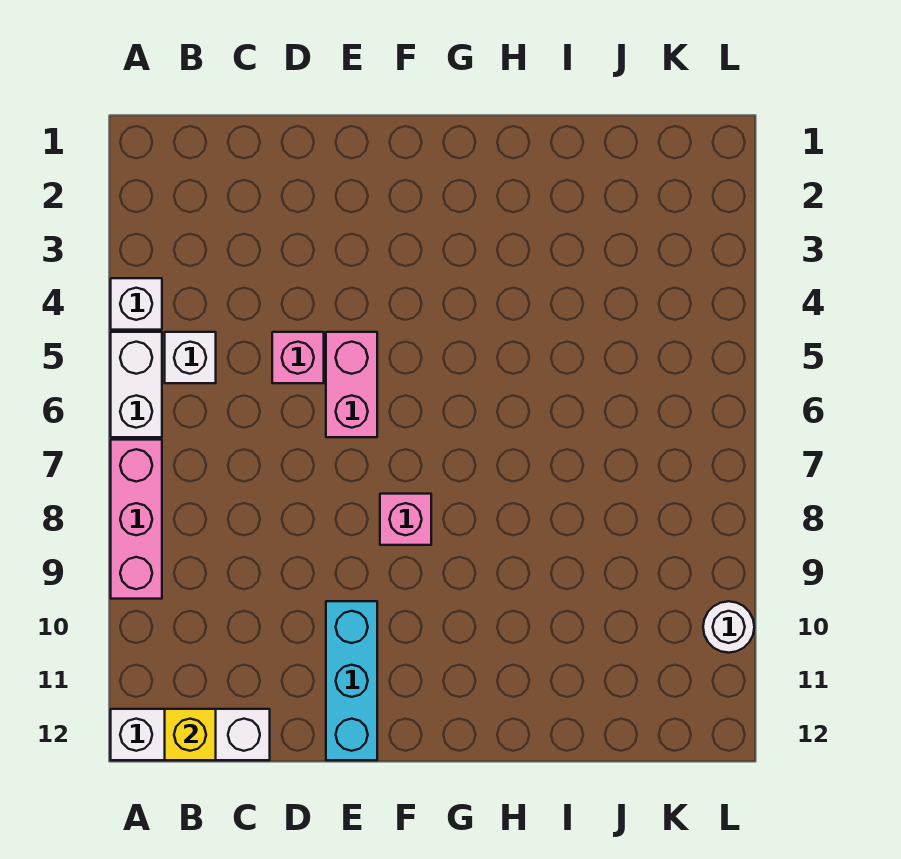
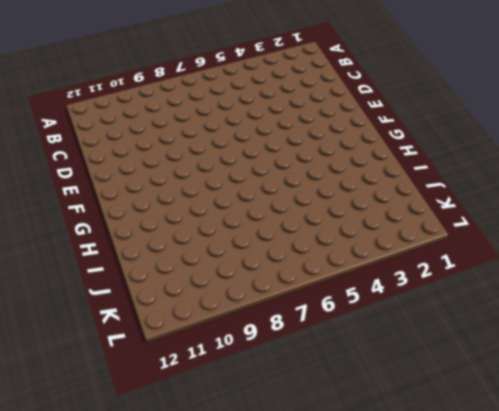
none -> white 1x1 brick [111,278,162,330]
none -> white 1x2 brick [111,332,162,437]

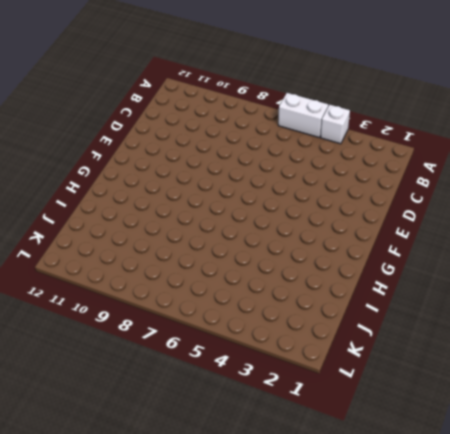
none -> pink 1x3 brick [111,440,162,599]
none -> white 1x3 brick [111,709,270,760]

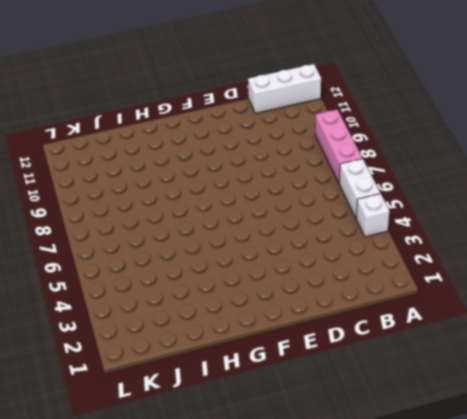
none -> white 1x1 brick [165,332,216,383]
none -> pink 1x1 brick [272,332,324,383]

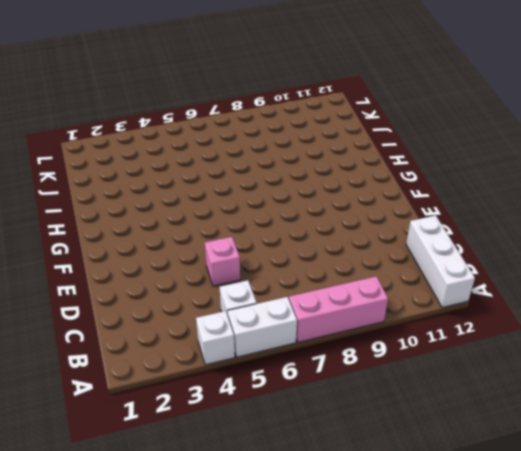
none -> pink 1x2 brick [326,332,377,437]
none -> cyan 1x3 brick [326,601,377,760]

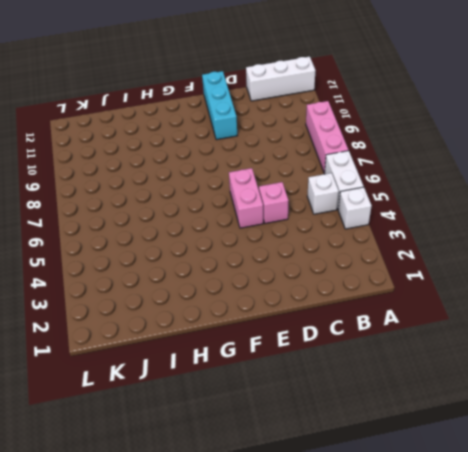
none -> pink 1x1 brick [380,494,431,545]
none -> white 1x1 round brick [703,601,754,653]

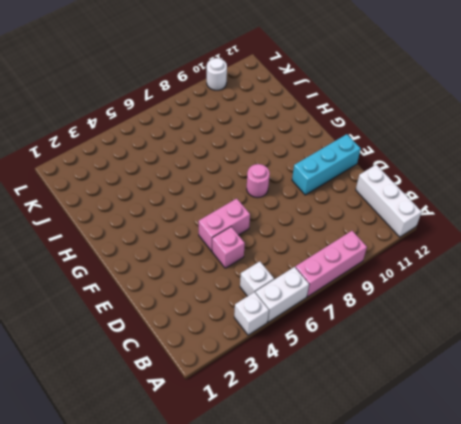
pink 1x1 round brick [247,164,270,198] -> pink 1x1 brick [380,494,431,545]
none -> yellow 1x1 brick [165,709,216,760]

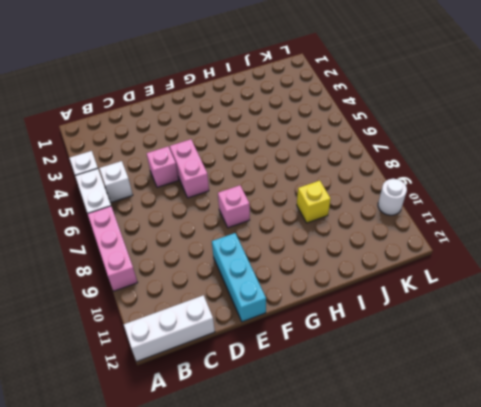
yellow 1x1 brick [297,181,331,223] -> yellow 1x1 brick moved to [165,709,216,760]

